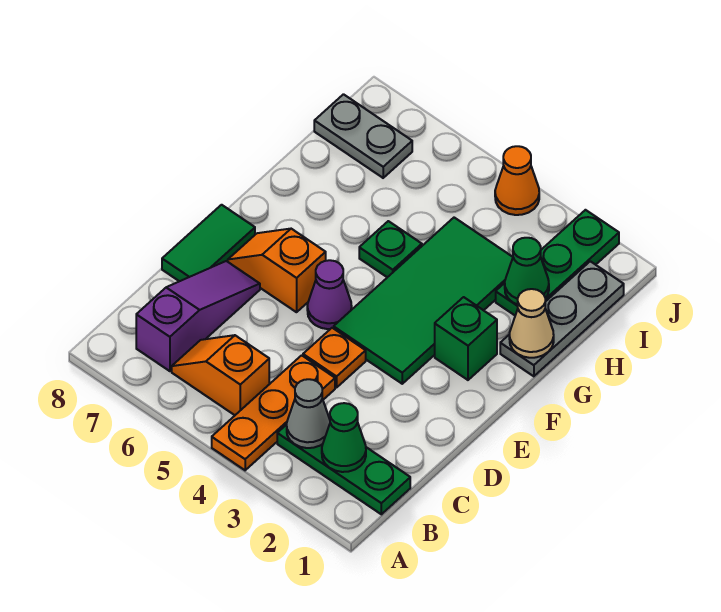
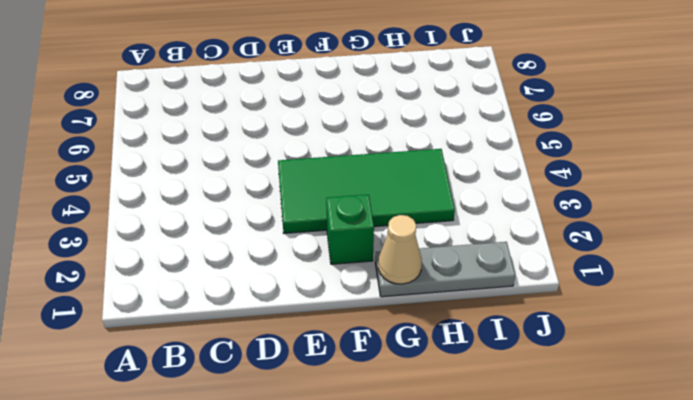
none -> orange 1x3 plate [212,355,335,470]
none -> green 1x3 plate [277,425,410,514]
none -> orange 1x2 slope [172,335,269,415]

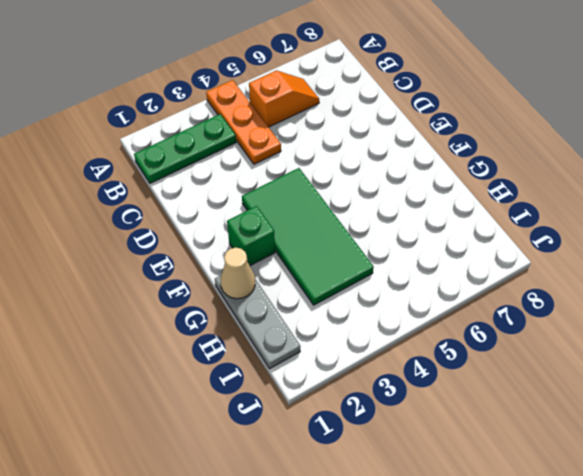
none -> purple 1x3 slope [136,261,260,371]
none -> orange 1x1 plate [303,328,366,388]
none -> green 1x2 tile [162,205,255,281]

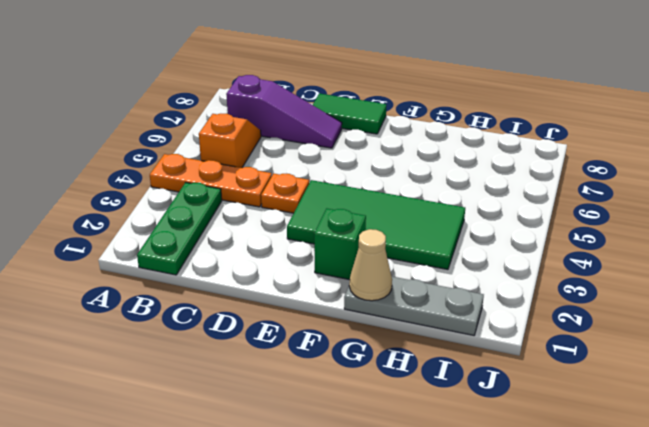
none -> purple 1x1 cone [307,260,352,329]
none -> orange 1x2 slope [228,229,326,312]
none -> green 1x1 plate [359,221,422,277]

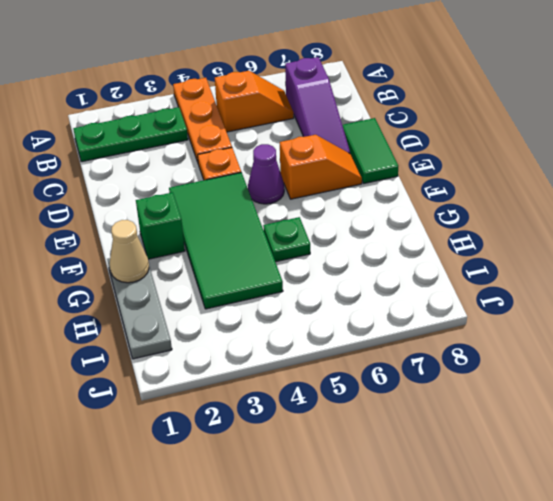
none -> green 1x3 plate [496,210,619,315]
none -> grey 1x2 plate [314,94,412,178]
none -> orange 1x1 cone [495,146,539,215]

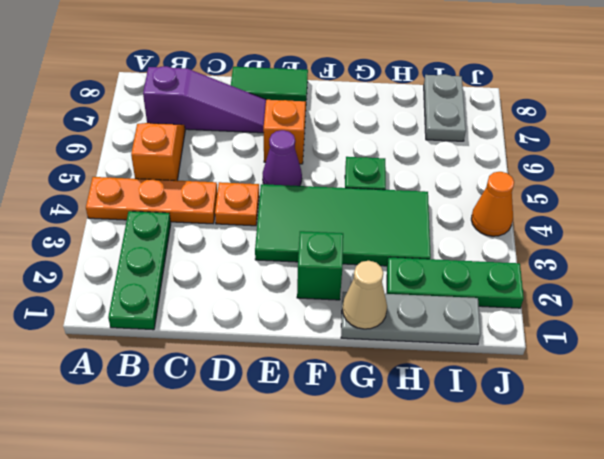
none -> green 1x1 cone [322,403,366,472]
none -> grey 1x1 cone [287,379,330,448]
none -> green 1x1 cone [505,238,549,305]

